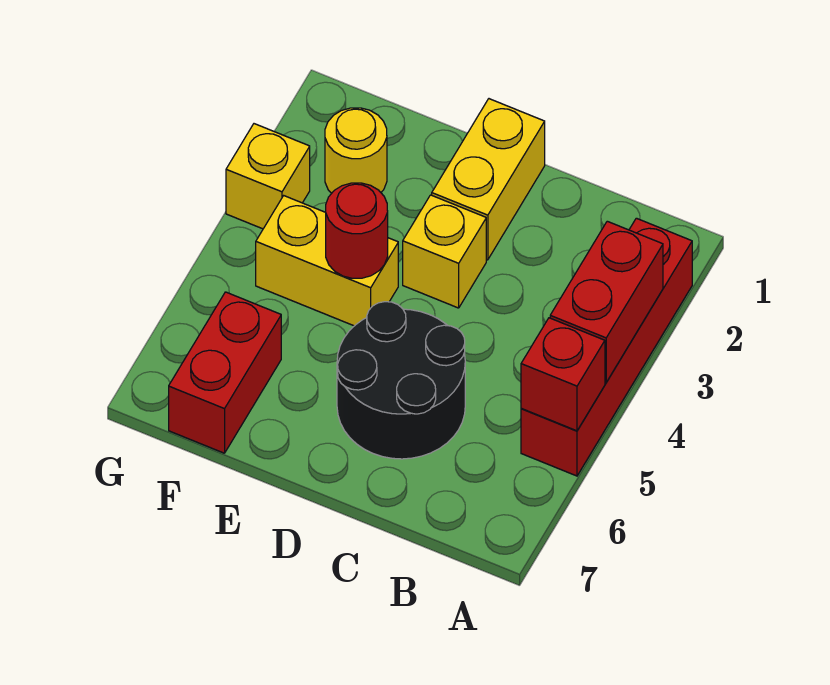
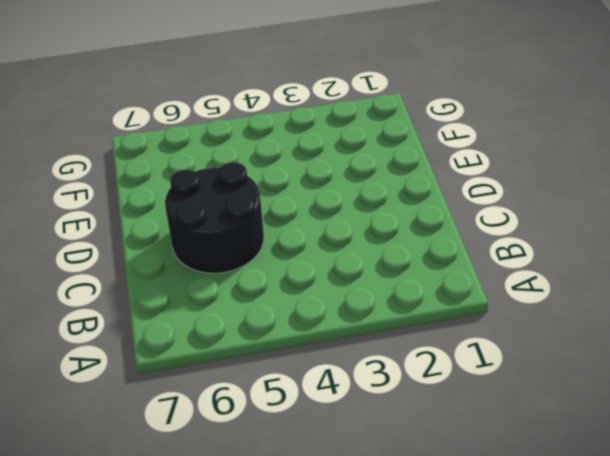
none -> red 1x4 brick [521,218,692,476]
none -> yellow 1x2 brick [432,99,545,260]

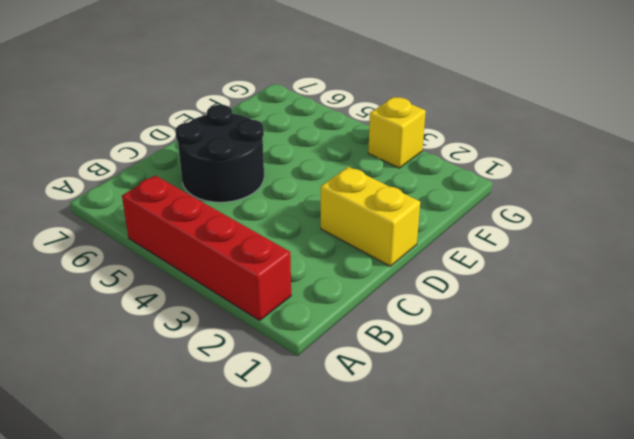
none -> yellow 1x1 brick [403,195,486,308]
none -> yellow 1x2 brick [256,196,398,326]

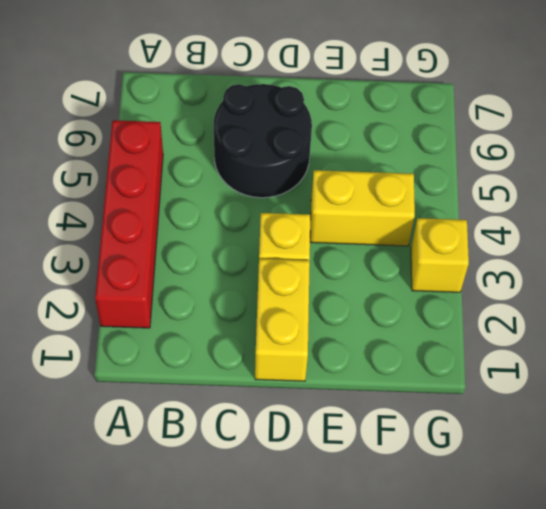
none -> yellow 1x1 round brick [325,108,387,194]
none -> red 1x2 brick [169,292,281,453]

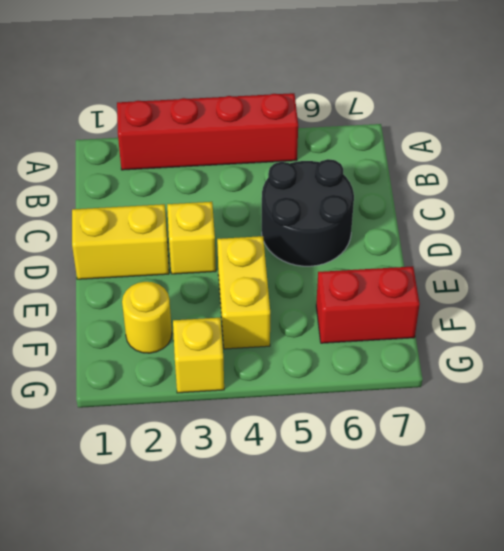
none -> red 1x2 brick [550,221,663,382]
none -> red 1x1 brick [521,318,605,431]

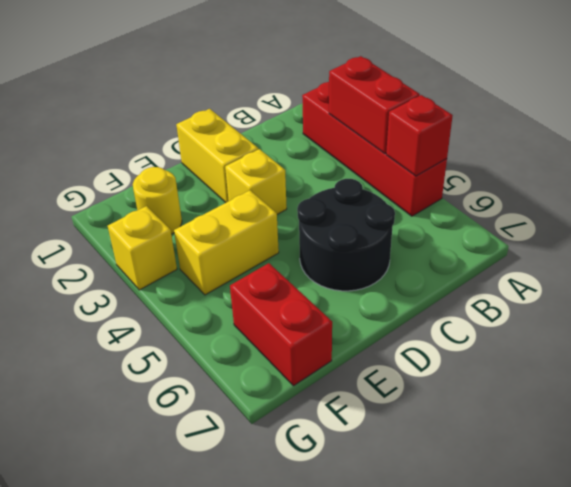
none -> red 1x1 round brick [326,183,388,278]

